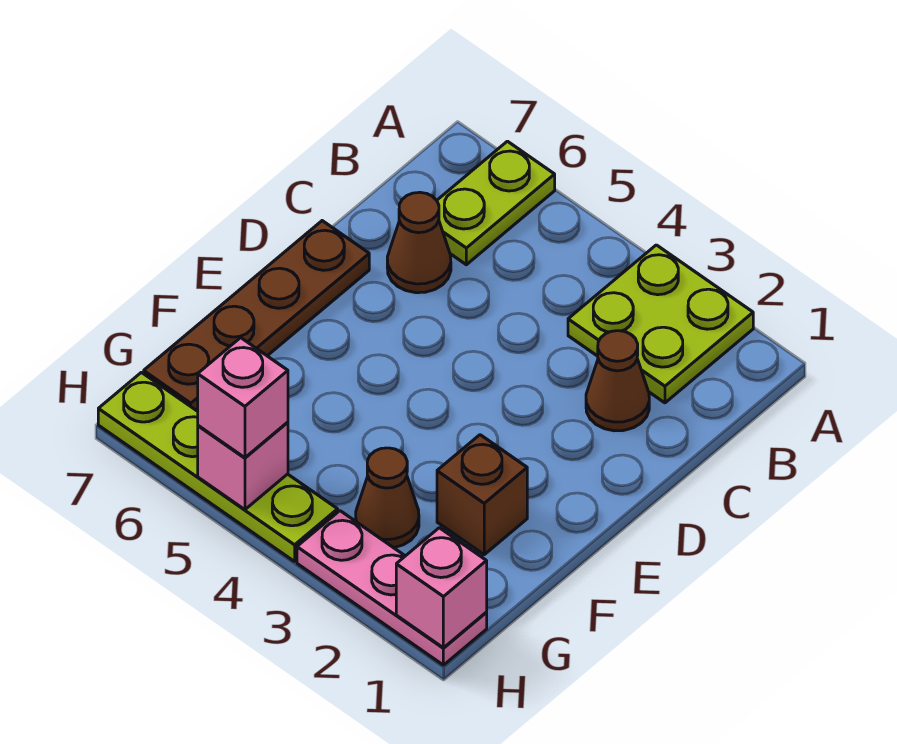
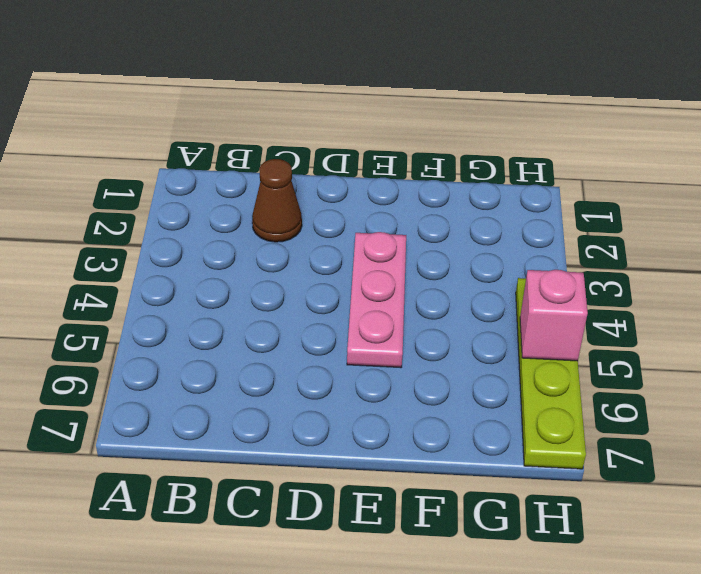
pink 1x3 plate [347,232,406,368] -> pink 1x3 plate moved to [297,511,487,665]
none -> lime 2x2 plate [568,245,753,403]
none -> lime 1x2 plate [437,141,555,265]
none -> brown 1x1 cone [387,192,451,293]

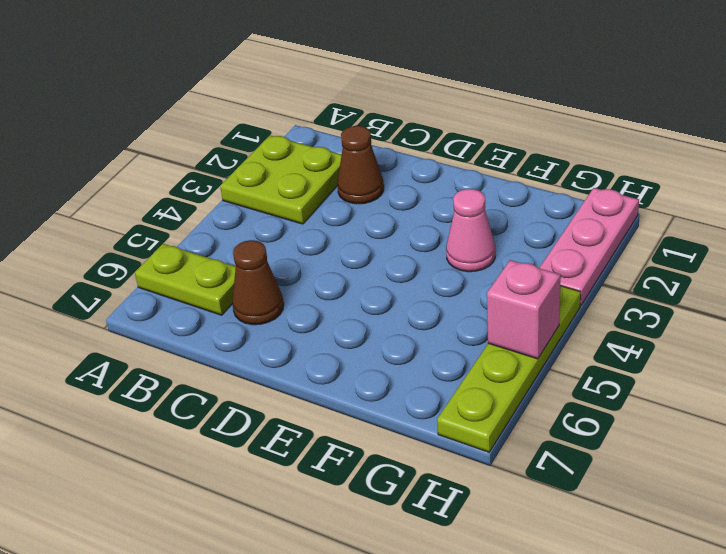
pink 1x1 cone [446,189,495,272] -> none
none -> brown 1x4 plate [144,221,369,411]
none -> brown 1x1 brick [437,435,527,555]
none -> brown 1x1 cone [356,448,419,548]

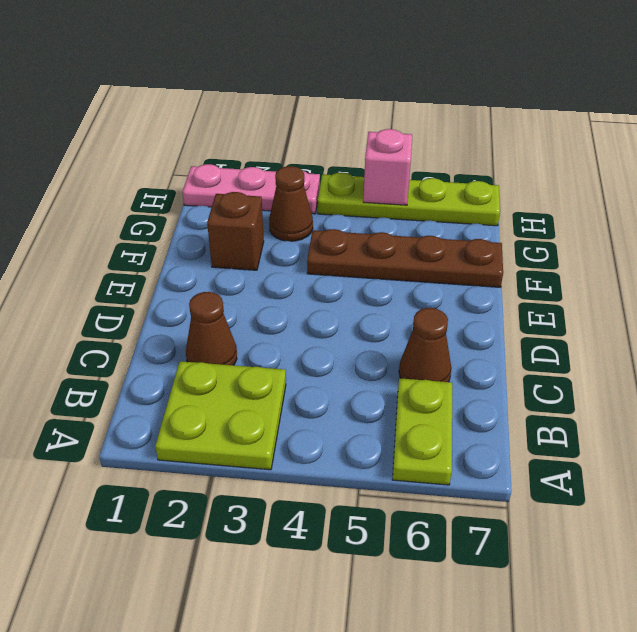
brown 1x4 plate [307,229,503,287] -> brown 1x4 plate turned to [144,221,369,411]
none -> pink 1x1 brick [396,528,487,648]
none -> pink 1x1 brick [198,338,288,458]

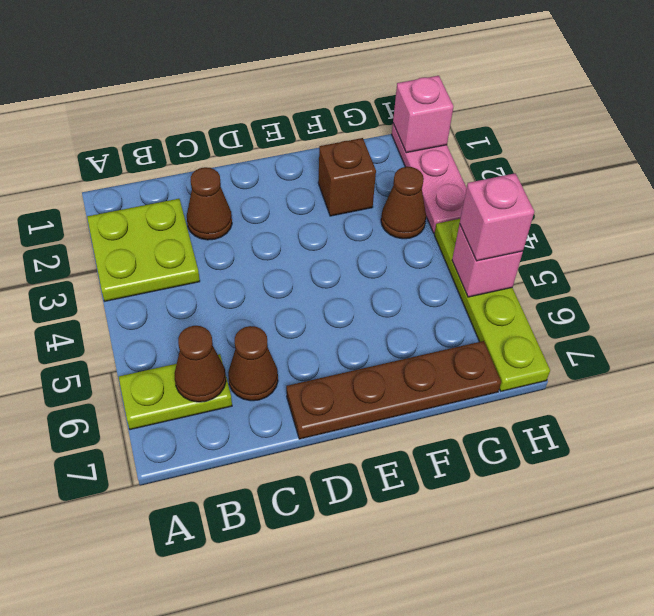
brown 1x1 cone [175,326,226,402] -> none

